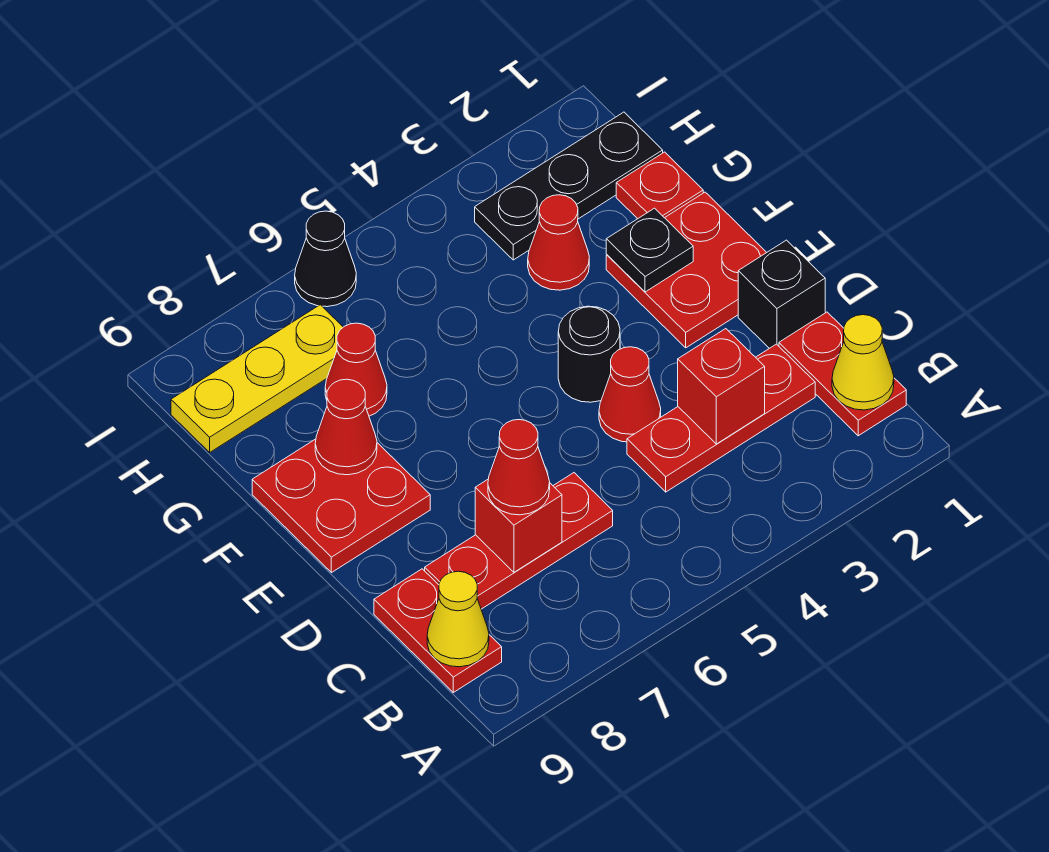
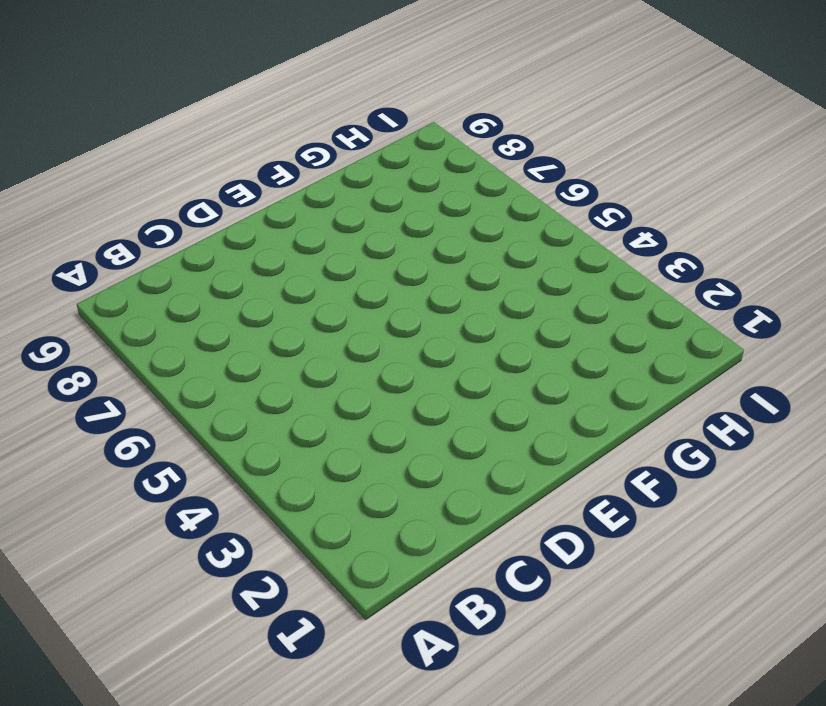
none -> red 1x2 plate [779,312,906,436]
none -> red 1x2 plate [374,569,502,692]
none -> red 1x3 plate [627,344,815,492]

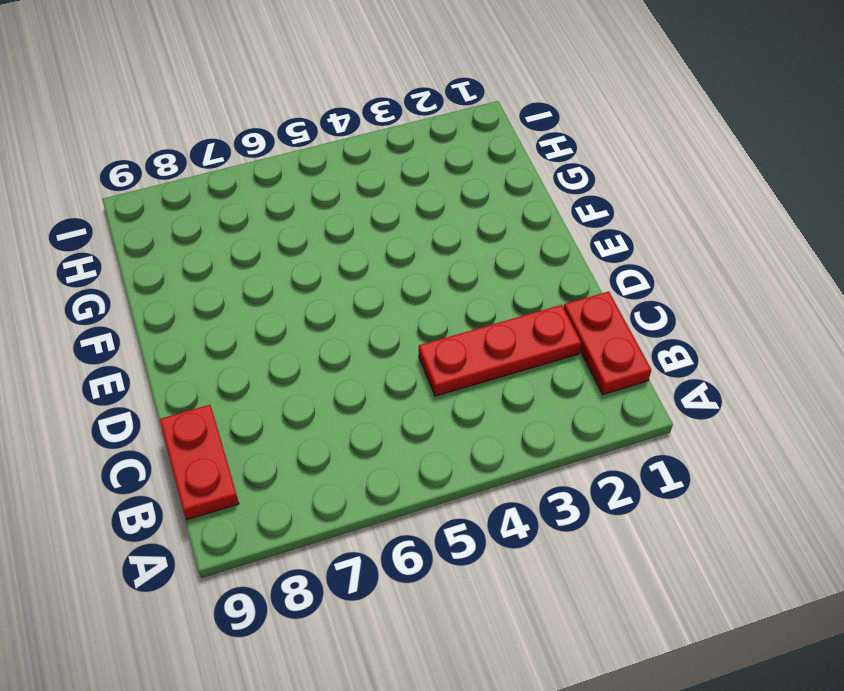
none -> red 1x3 plate [425,473,613,609]
none -> black 1x1 brick [738,240,825,348]
none -> red 1x1 cone [599,347,661,442]

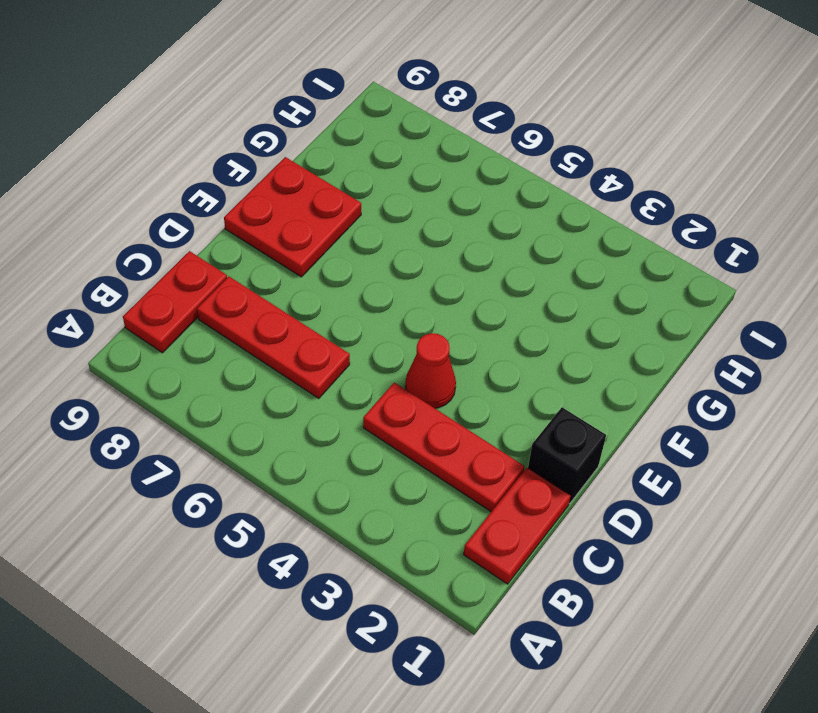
none -> red 2x2 plate [606,192,767,348]
none -> black 1x1 round brick [558,306,620,402]
none -> red 1x1 plate [616,152,703,219]

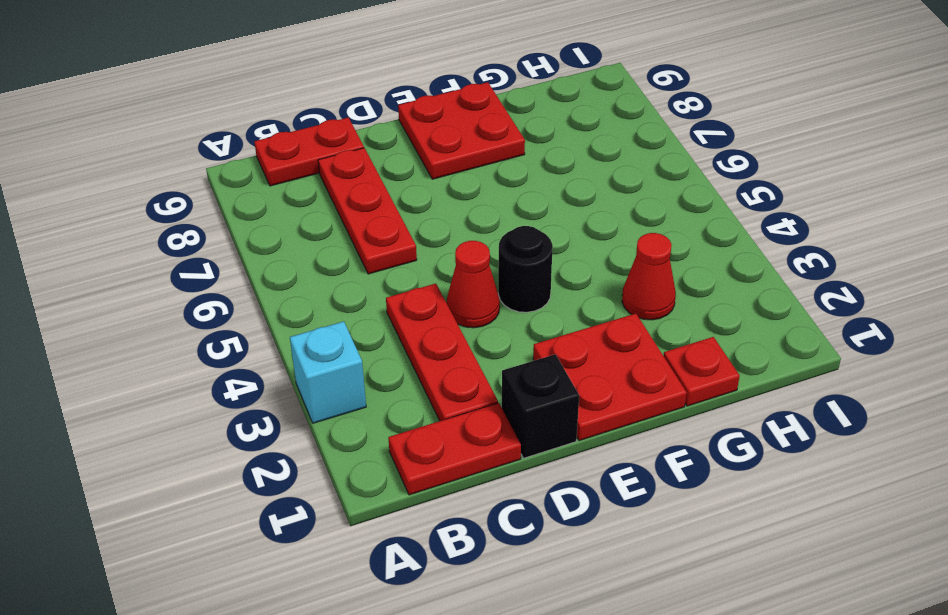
cyan 1x1 brick [290,321,366,423] -> none
none -> red 1x1 cone [325,323,387,416]
none -> black 1x3 plate [475,112,663,260]
none -> yellow 1x3 plate [171,305,343,452]

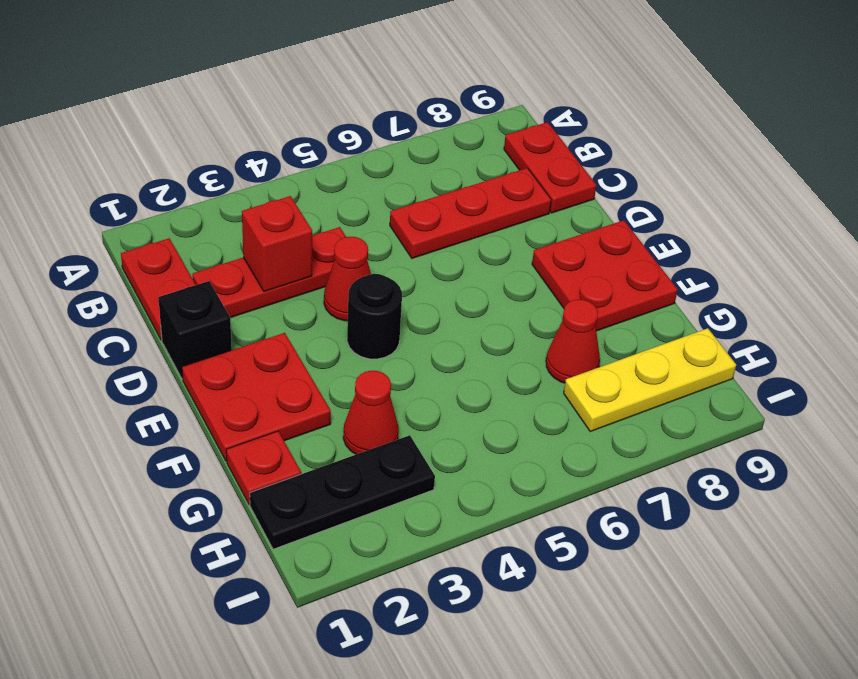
none -> black 1x1 cone [295,211,356,307]
none -> yellow 1x1 cone [832,315,894,410]
none -> yellow 1x1 cone [427,571,489,667]

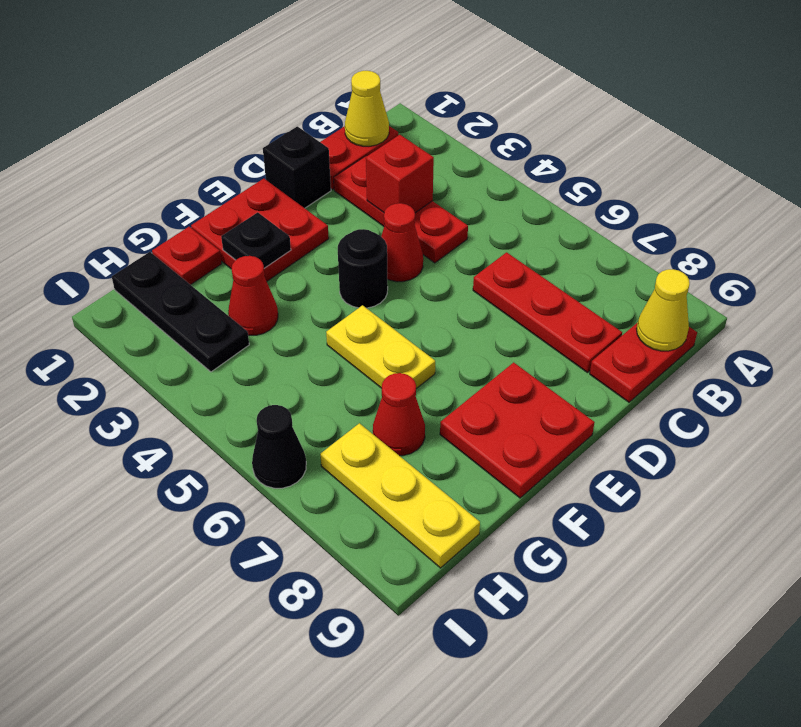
yellow 1x2 plate [326,305,435,389] -> none
none -> red 1x1 brick [475,480,562,572]
none -> red 1x1 cone [315,379,377,475]
none -> red 1x1 cone [488,420,550,515]

